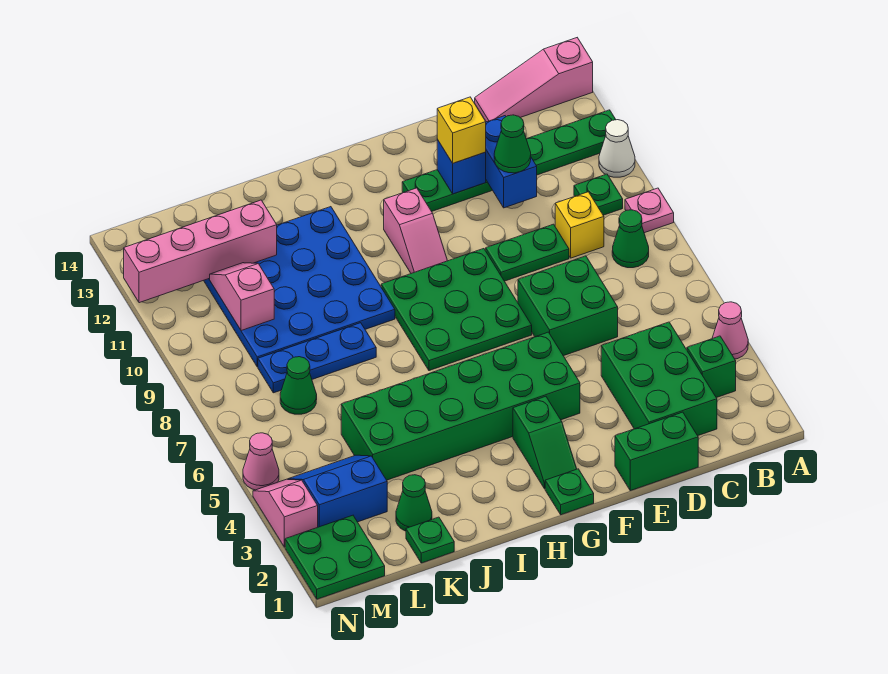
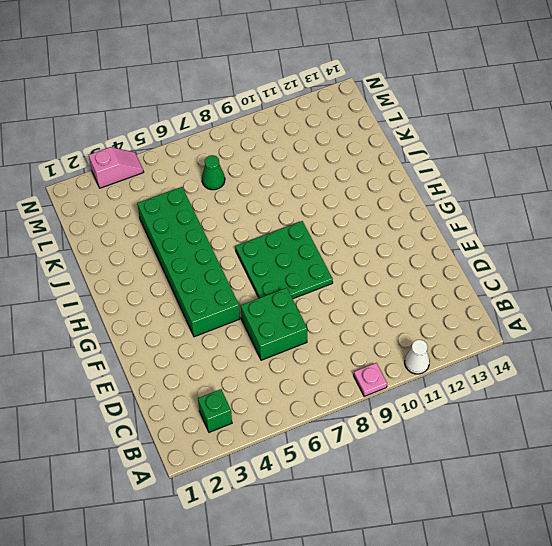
none -> pink 1x1 cone [712,302,748,359]
none -> green 1x6 plate [402,110,616,212]
none -> pink 1x3 slope [475,38,593,122]
none -> green 1x1 cone [612,210,649,268]

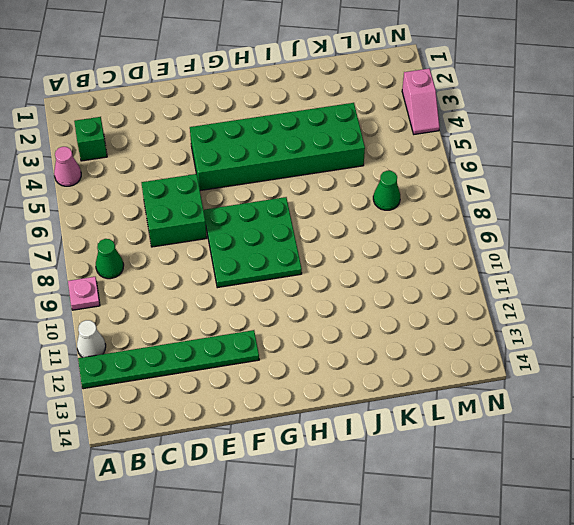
none -> pink 1x3 slope [475,38,593,122]
none -> green 1x1 plate [574,174,623,215]
none -> green 2x3 brick [601,322,717,436]
none -> yellow 1x1 brick [555,192,604,258]

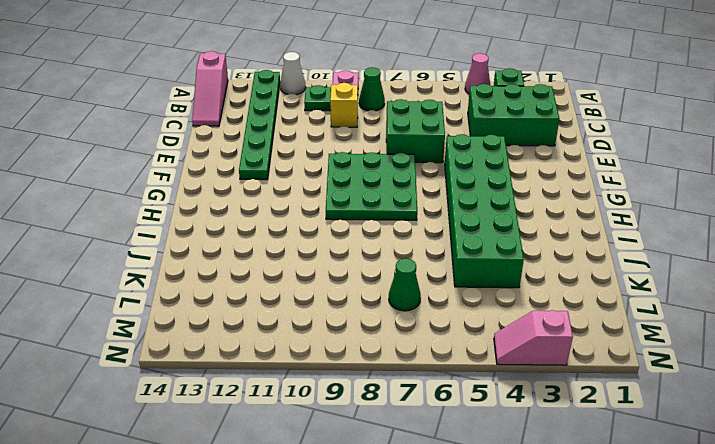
none -> green 1x2 brick [615,412,698,491]
none -> green 1x2 plate [486,224,569,281]
none -> green 1x1 plate [545,469,594,515]
none -> green 1x2 slope [513,396,577,489]

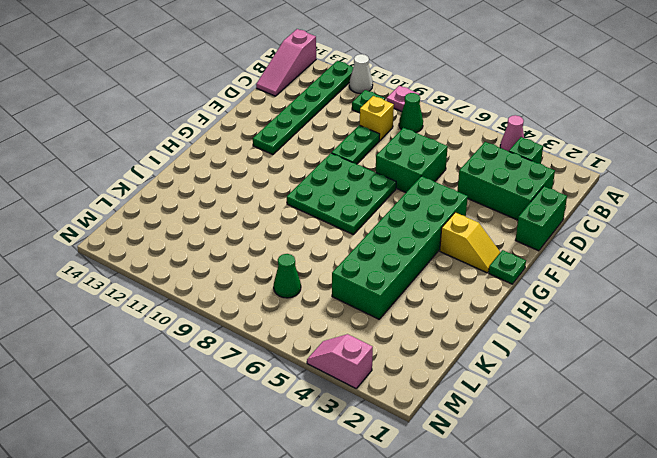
yellow 1x2 slope [440,212,500,273] -> green 1x2 slope [513,396,577,489]
none -> pink 1x2 slope [384,188,447,273]
none -> blue 4x4 plate [204,207,395,367]
none -> blue 1x3 plate [258,323,376,393]
none -> green 1x1 plate [406,517,454,563]

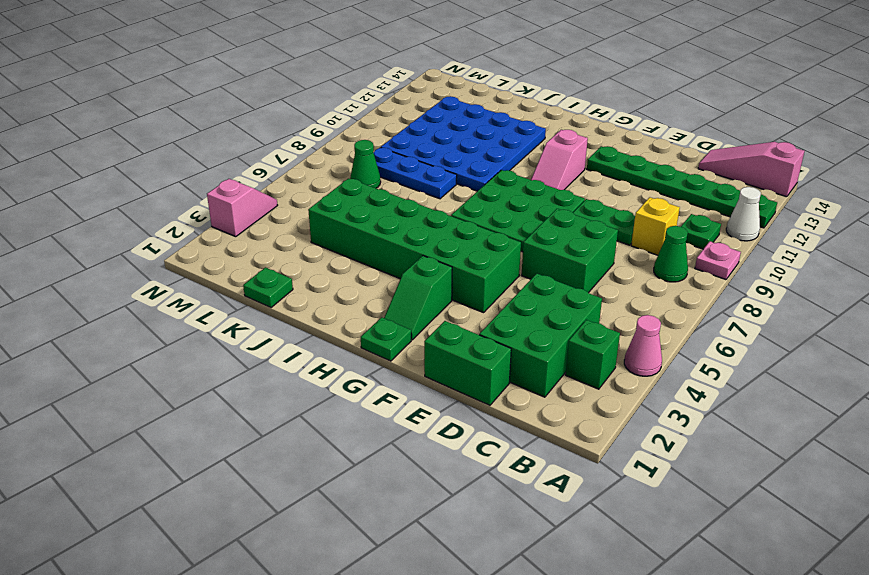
none -> green 1x1 cone [396,475,432,531]
none -> blue 2x2 slope [288,455,387,527]
none -> green 2x2 plate [285,515,385,599]
none -> pink 1x1 cone [243,433,279,490]

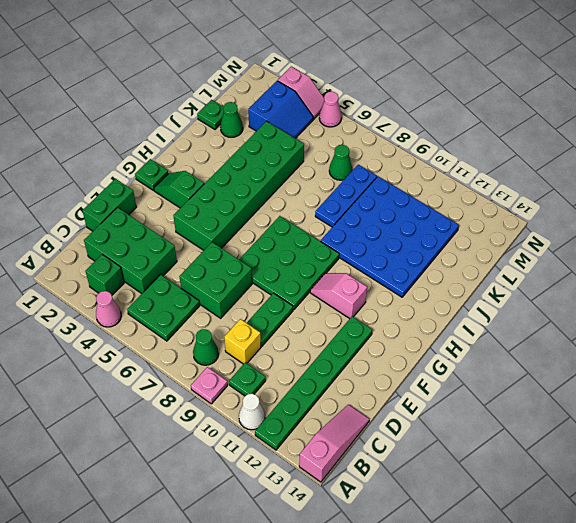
green 2x2 plate [127,275,200,341] -> green 2x2 plate moved to [285,515,385,599]
none -> blue 1x2 brick [486,116,537,208]
none -> blue 1x1 brick [437,140,486,194]
none -> pink 1x4 brick [124,200,277,303]
none -> pink 1x2 slope [210,263,274,331]

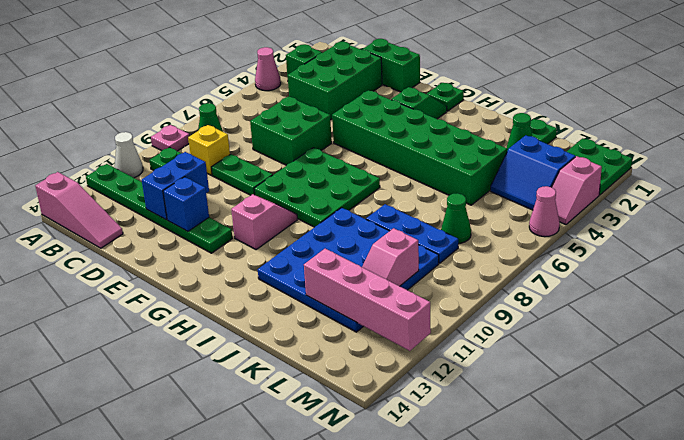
none -> green 1x1 cone [494,115,531,173]
none -> yellow 1x1 brick [437,97,486,163]

